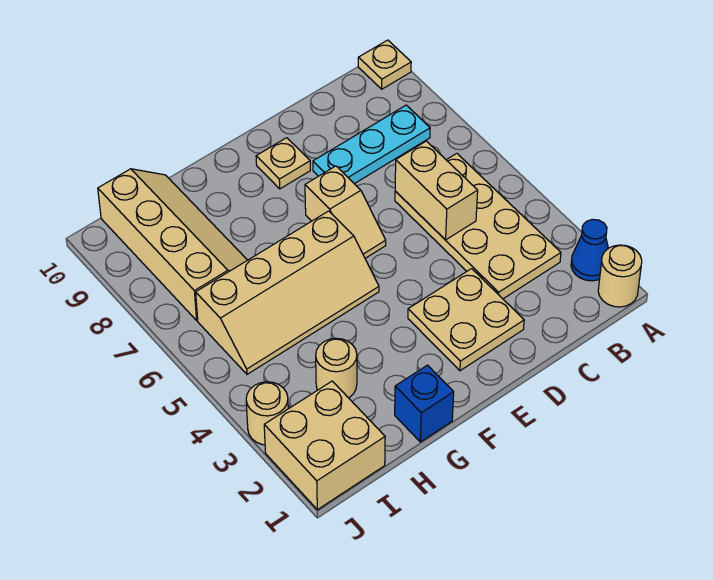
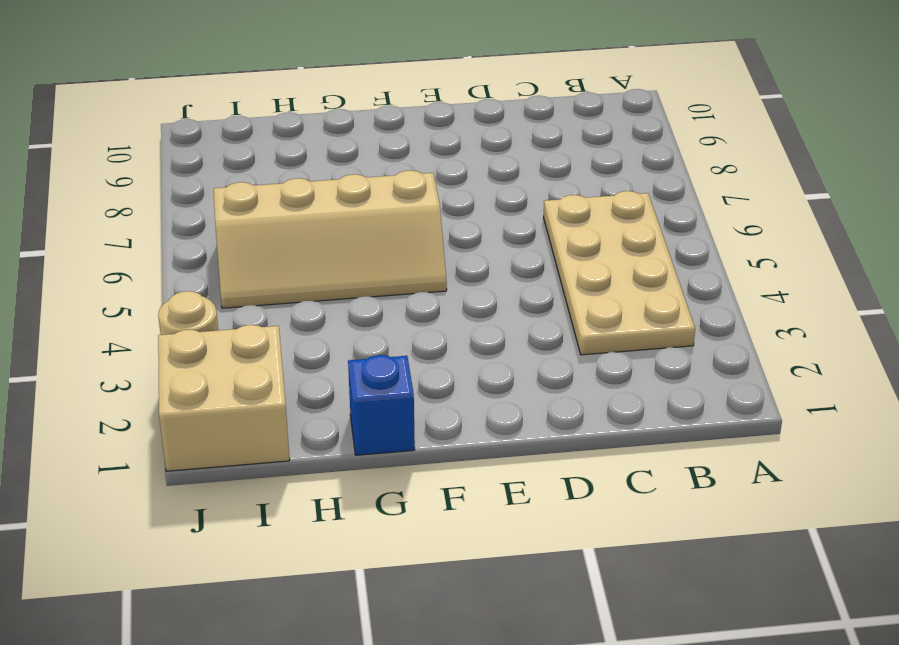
none -> tan 1x1 round brick [598,245,642,307]
none -> blue 1x1 cone [571,219,608,281]
none -> tan 1x1 plate [358,40,411,89]

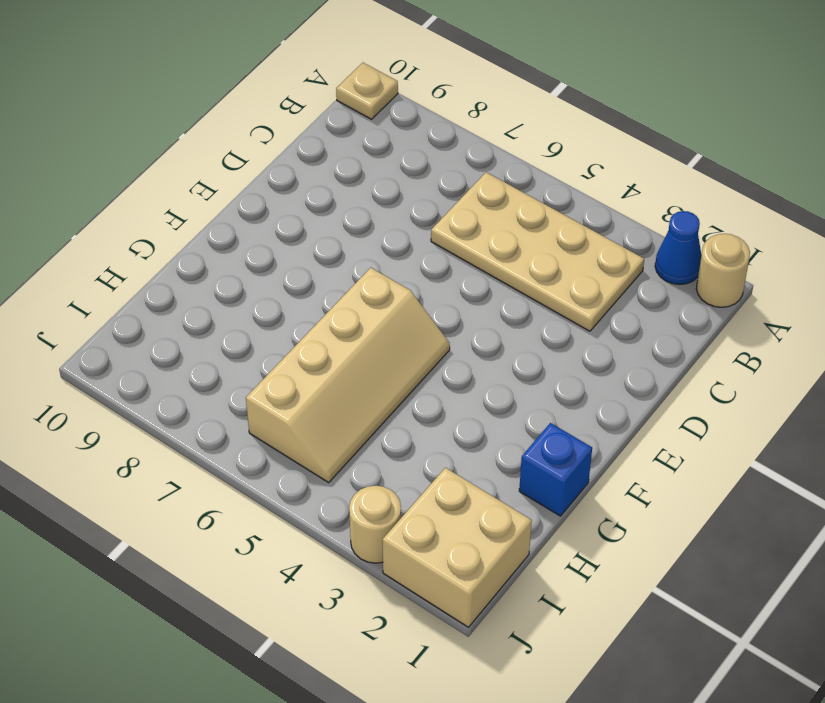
none -> cyan 1x3 plate [313,105,430,184]
none -> tan 2x2 plate [408,269,524,371]
none -> tan 1x2 slope [305,166,386,258]

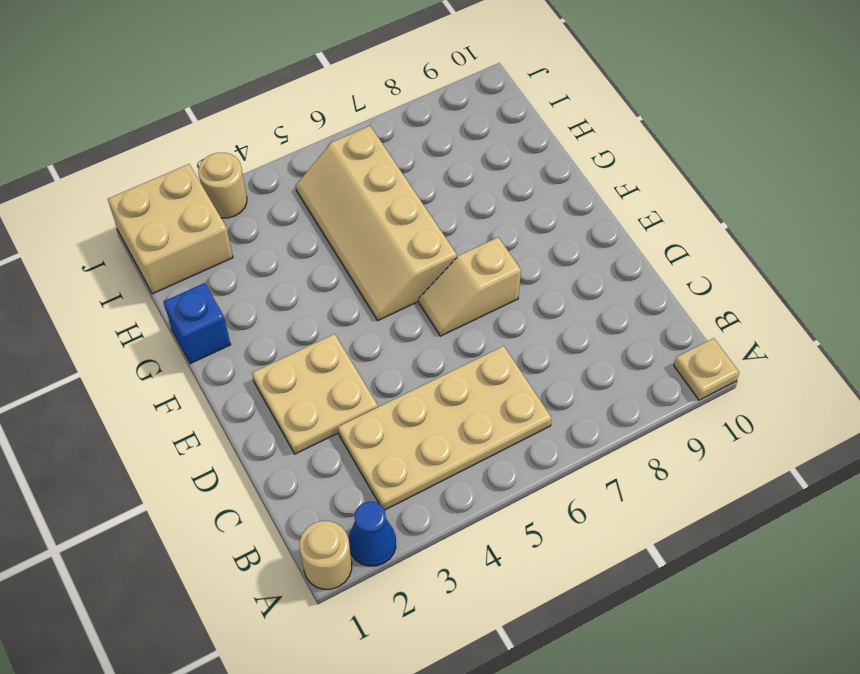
none -> cyan 1x3 plate [313,105,430,184]
none -> tan 1x1 plate [256,138,310,189]
none -> tan 1x1 round brick [316,338,357,398]

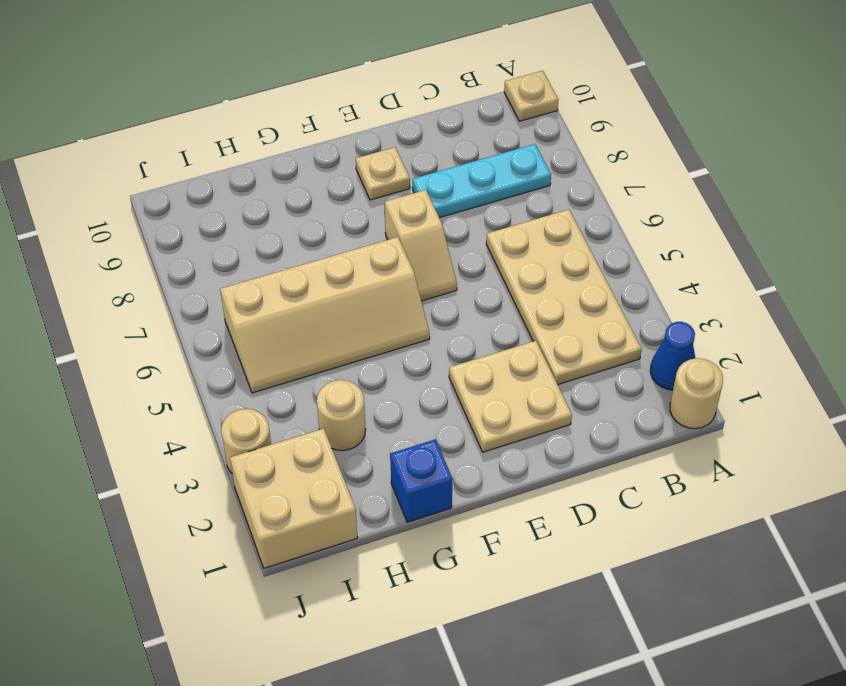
none -> tan 2x4 slope [98,169,247,320]
none -> tan 1x2 brick [395,141,478,240]

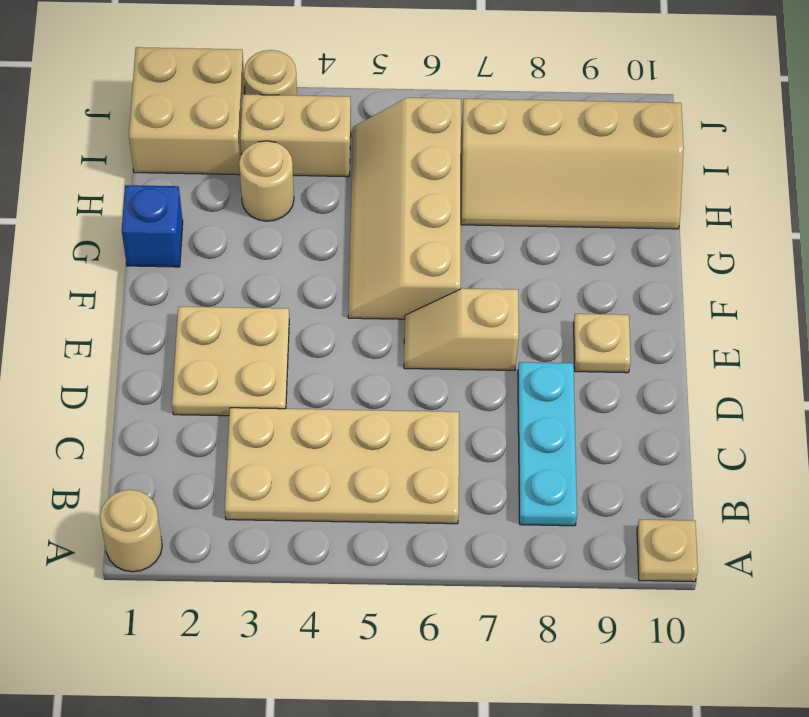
tan 1x2 brick [240,94,351,177] -> tan 1x2 brick moved to [395,141,478,240]
none -> blue 1x1 cone [571,219,608,281]

